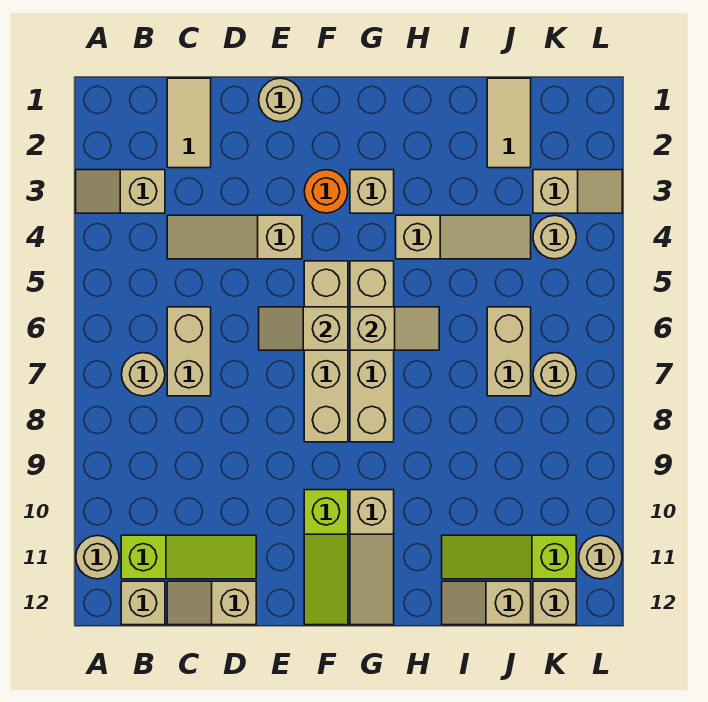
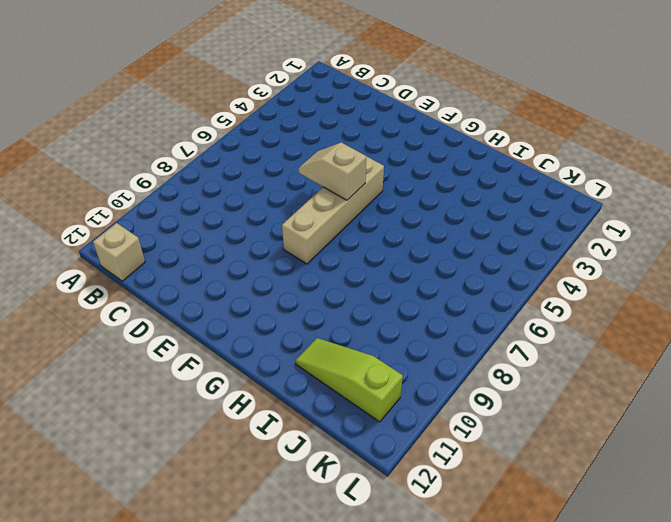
none -> tan 1x2 slope [76,170,165,213]
none -> tan 1x1 round brick [76,536,119,579]
none -> tan 1x1 round brick [121,353,165,396]

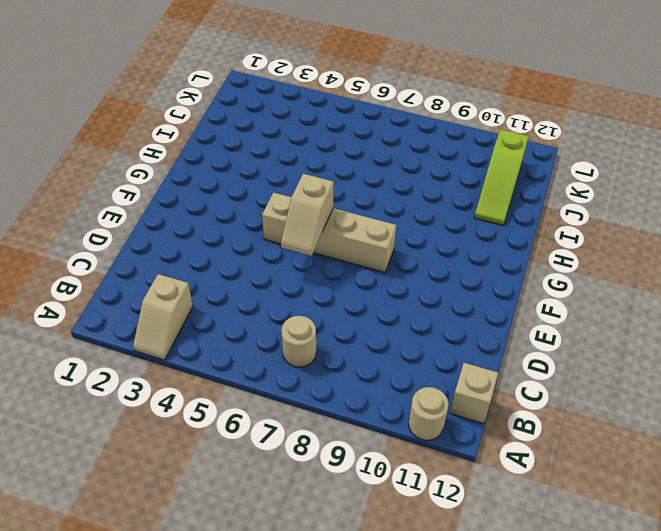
none -> lime 1x3 slope [121,535,256,579]
none -> tan 1x2 tile [167,78,211,168]
none -> tan 1x3 slope [167,215,302,259]

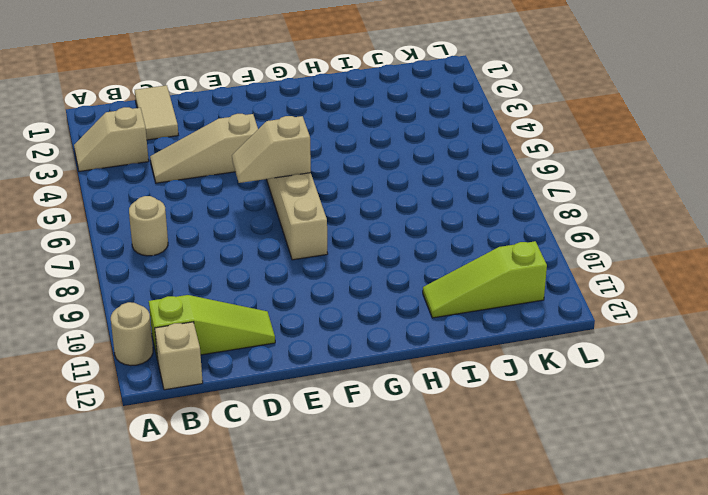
none -> tan 1x2 brick [167,307,211,396]
none -> tan 1x2 slope [167,581,256,625]
none -> tan 1x1 round brick [259,78,302,122]

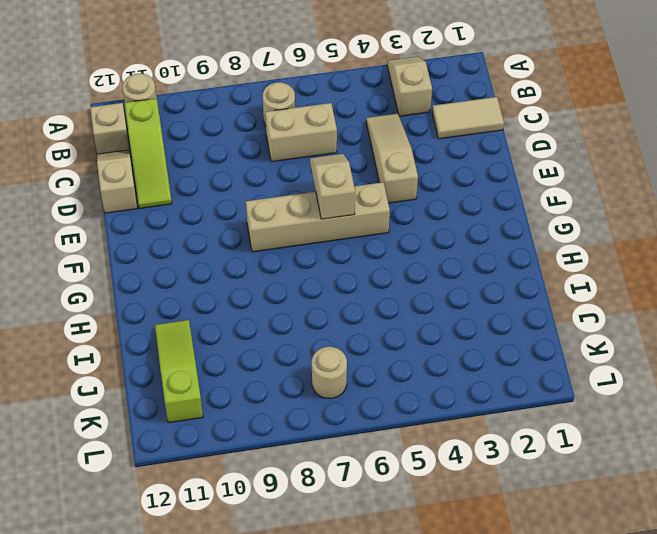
none -> tan 1x1 round brick [259,78,302,122]
none -> orange 1x1 round brick [304,170,348,213]
none -> lime 1x3 slope [304,490,348,625]

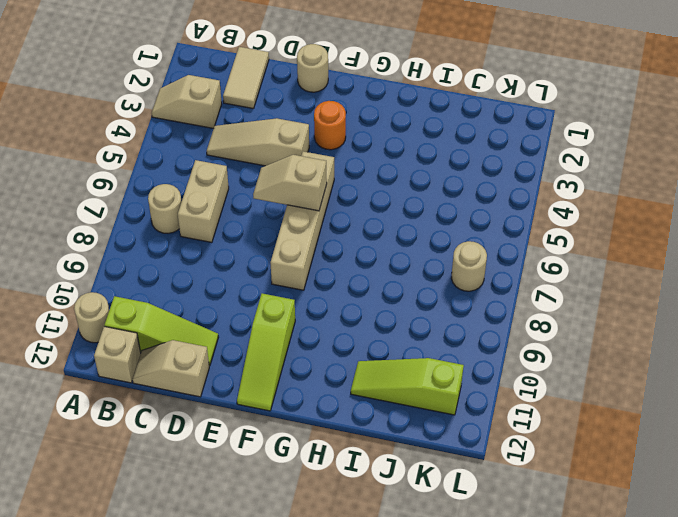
none -> tan 1x1 brick [350,170,394,213]
none -> tan 1x4 brick [350,261,394,442]
none -> tan 1x3 slope [350,490,394,625]

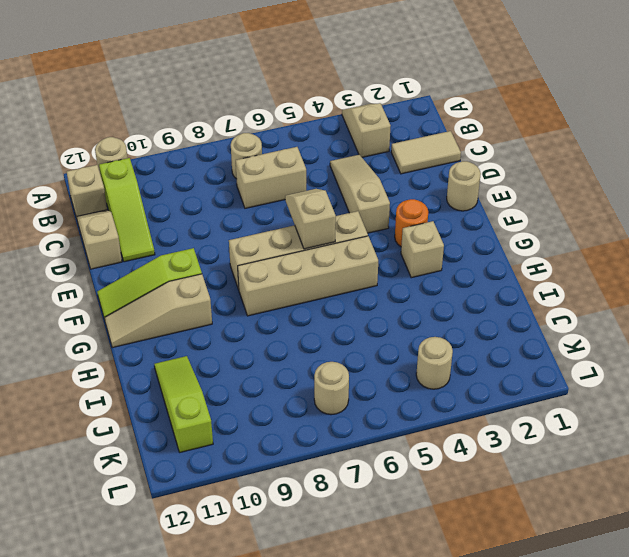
none -> tan 1x3 slope [396,215,531,259]
none -> tan 1x2 slope [442,581,531,625]
none -> tan 1x2 tile [487,78,531,168]

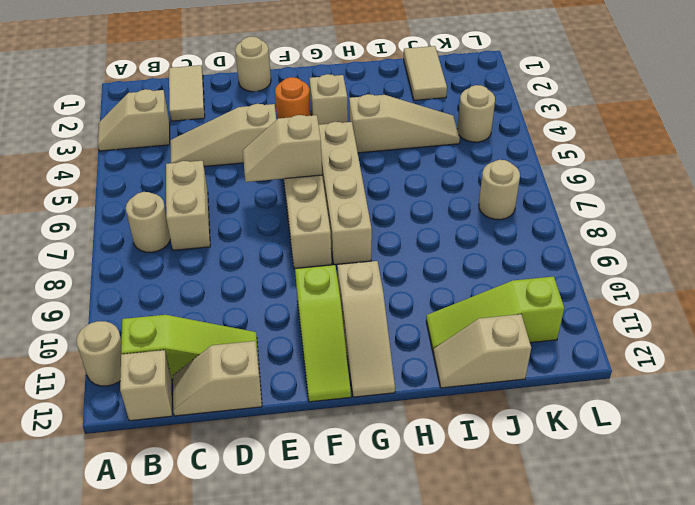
none -> tan 1x2 brick [487,307,531,396]
none -> tan 1x2 slope [533,170,622,213]
none -> tan 1x1 brick [533,581,576,625]

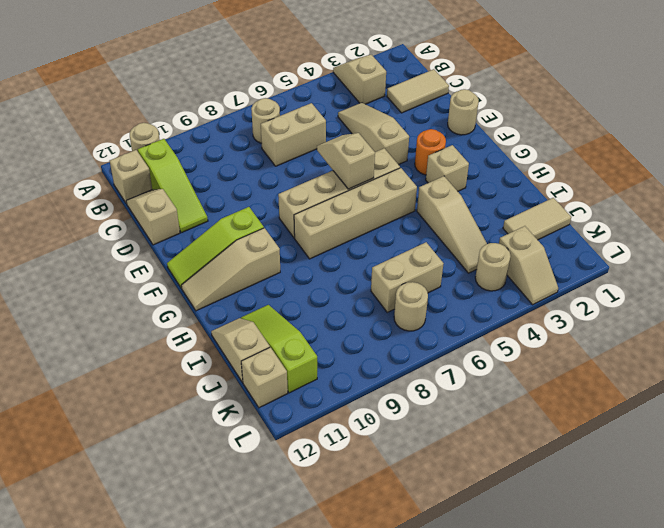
none -> tan 1x1 round brick [579,536,622,579]
none -> tan 1x2 slope [350,307,439,350]

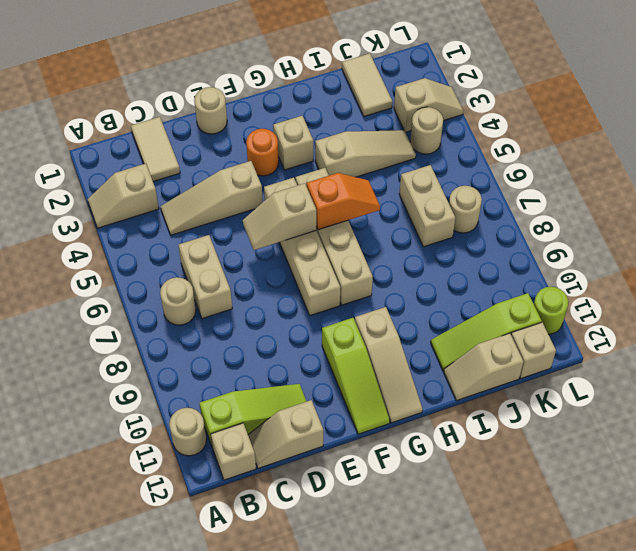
orange 1x2 slope [307,173,380,230] -> tan 1x2 slope [350,307,439,350]
lime 1x1 round brick [534,287,568,334] -> tan 1x1 round brick [579,536,622,579]

